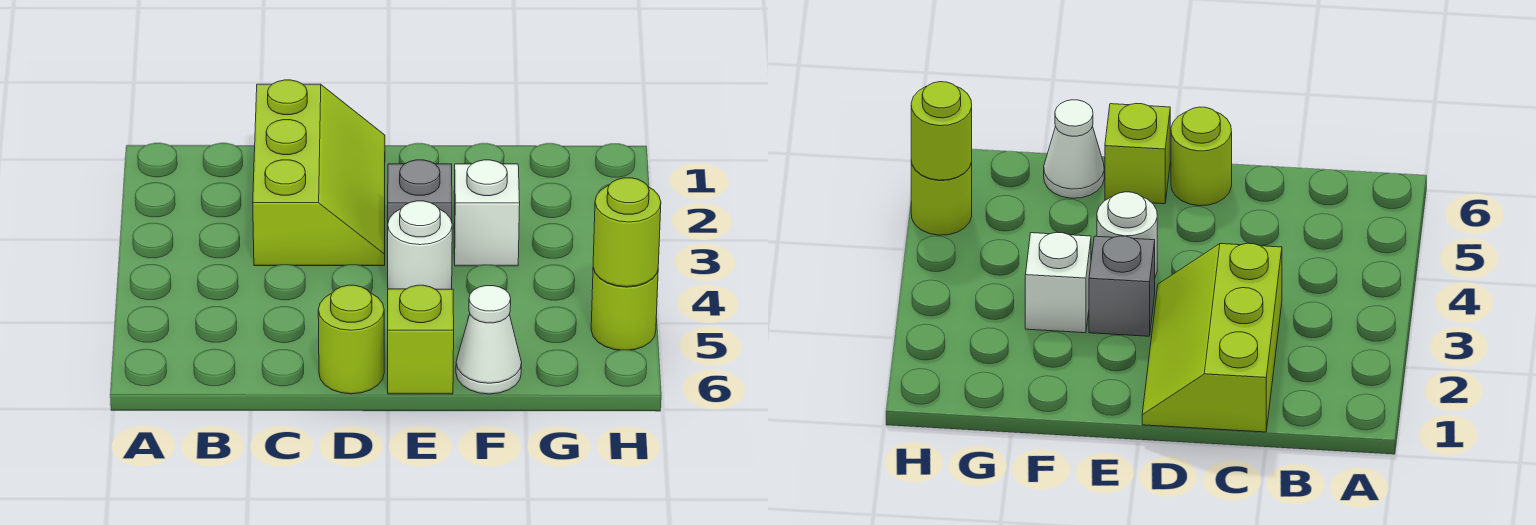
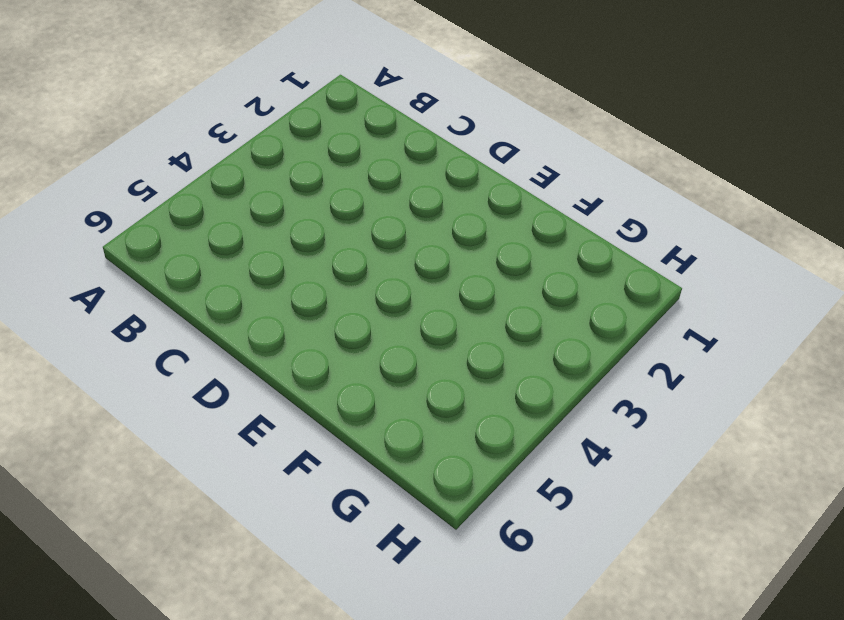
none -> lime 2x3 slope [253,80,385,266]
none -> lime 1x1 round brick [318,285,384,394]

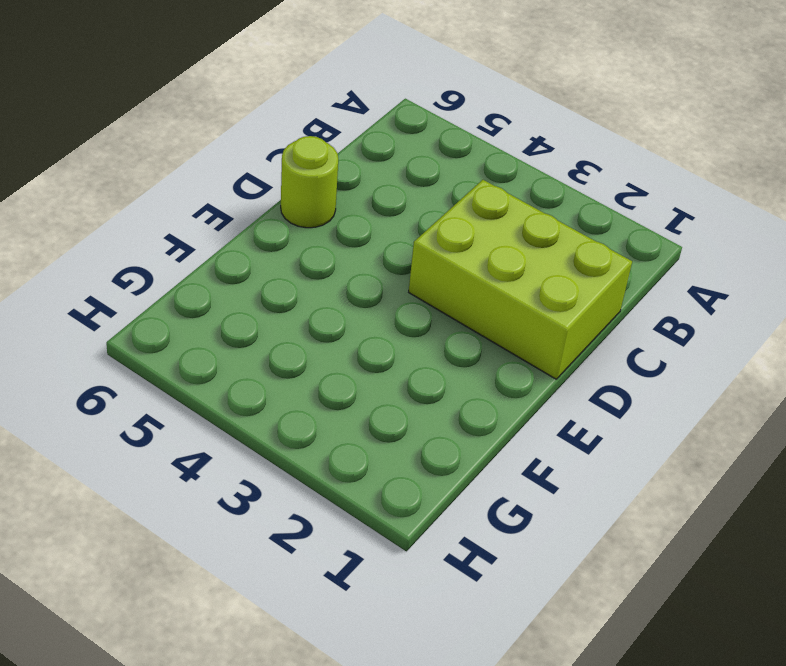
lime 2x3 brick [409,180,632,379] -> lime 2x3 slope [253,80,385,266]
none -> grey 1x1 brick [388,160,452,222]
none -> white 1x1 round brick [388,201,452,289]

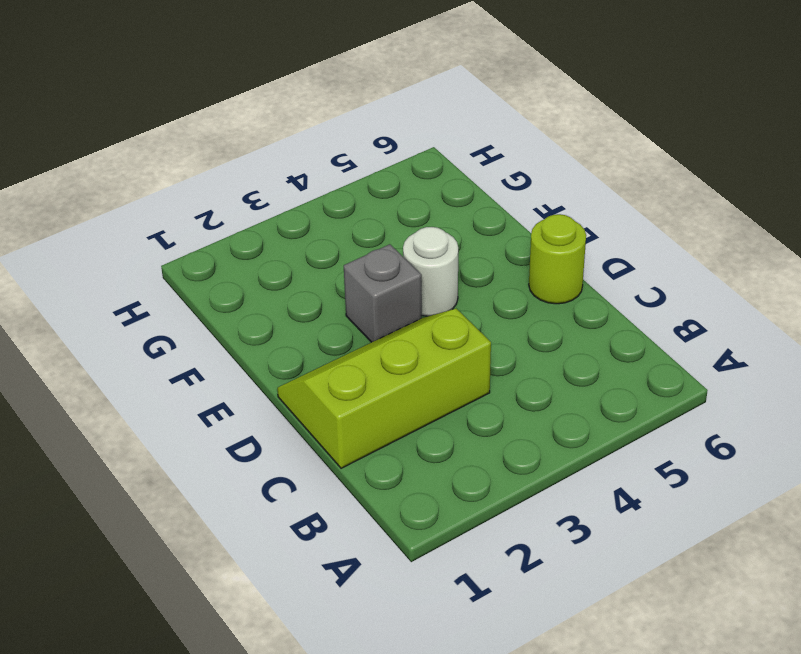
none -> lime 1x1 brick [388,285,454,394]
none -> white 1x1 brick [454,160,520,266]

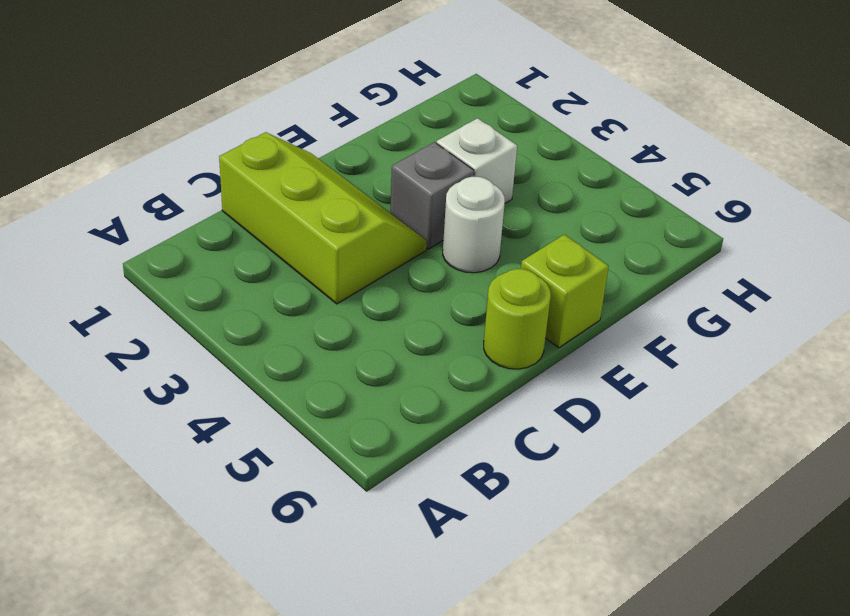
none -> white 1x1 cone [456,286,522,394]
none -> lime 1x1 round brick [591,268,658,350]

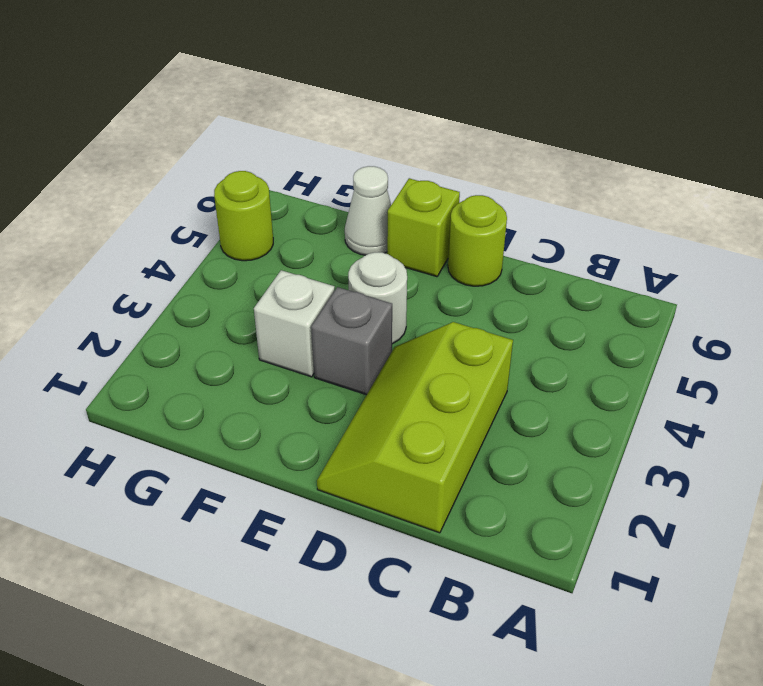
none -> lime 1x1 round brick [593,178,661,287]

